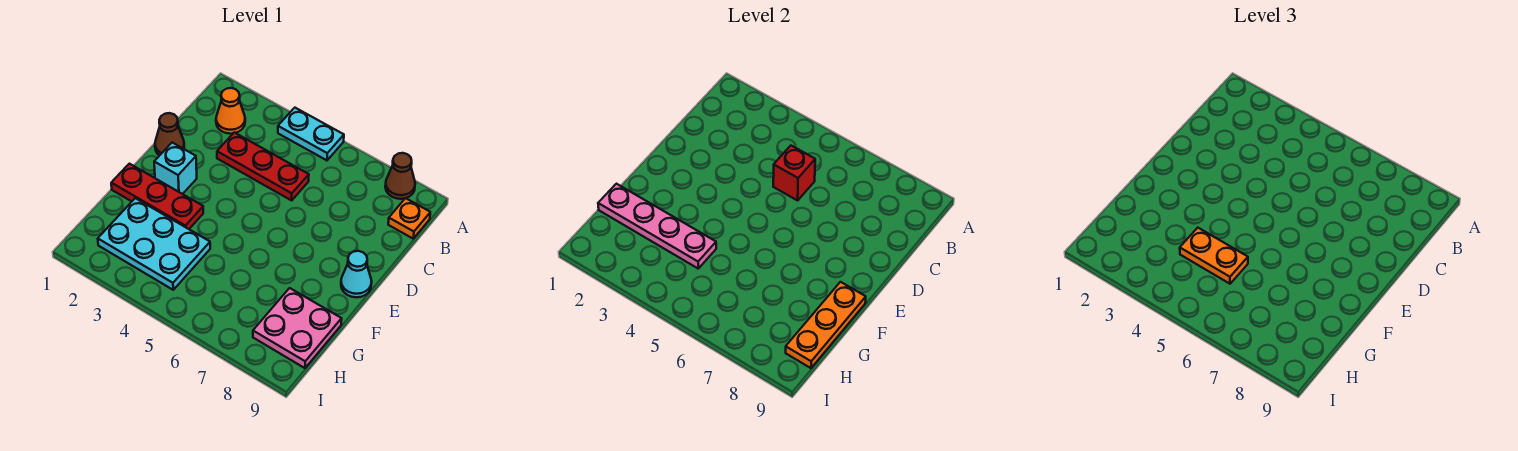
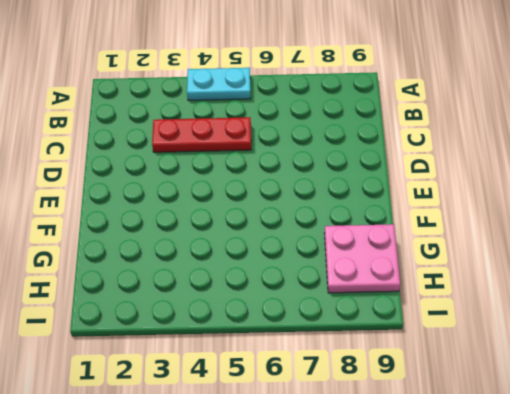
none -> brown 1x1 cone [385,153,415,199]
none -> orange 1x1 cone [216,88,245,134]
none -> orange 1x1 plate [388,198,430,238]

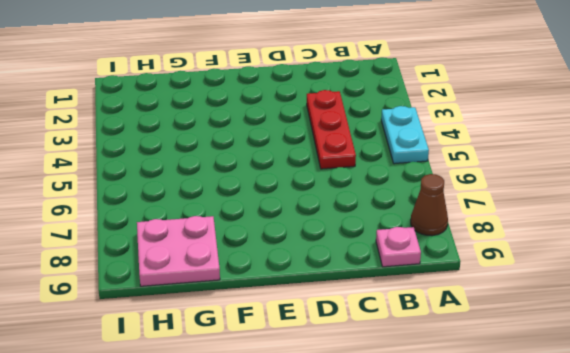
pink 1x1 plate [376,227,421,267] -> orange 1x1 plate [388,198,430,238]
none -> orange 1x1 cone [216,88,245,134]
none -> brown 1x1 cone [155,113,184,156]
none -> cyan 1x1 brick [154,143,197,194]

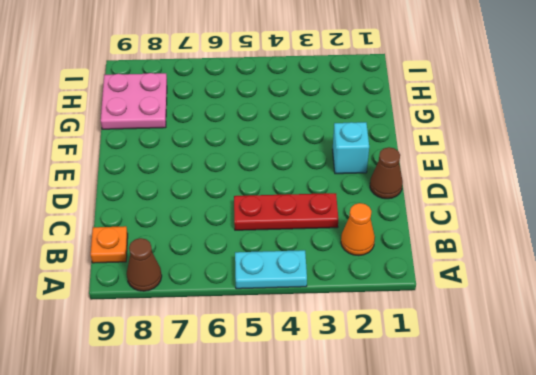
none -> cyan 1x1 cone [341,251,372,297]
none -> red 1x3 plate [111,164,203,229]
none -> cyan 2x3 plate [98,198,210,290]

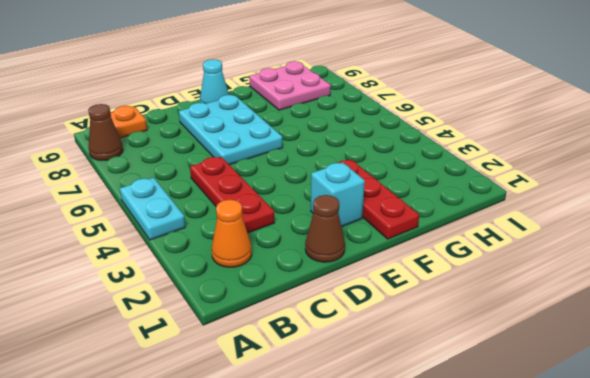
cyan 2x3 plate [179,95,283,165] -> cyan 2x3 plate moved to [98,198,210,290]
none -> red 1x1 brick [773,146,815,200]
none -> orange 1x3 plate [786,282,866,368]
none -> pink 1x4 plate [598,184,716,268]

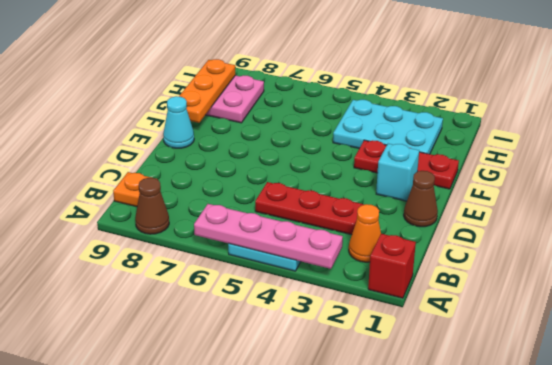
red 1x1 brick [368,234,416,298] -> red 1x1 brick moved to [773,146,815,200]
pink 1x4 plate [194,204,343,269] -> pink 1x4 plate moved to [598,184,716,268]
none -> orange 1x2 plate [1180,228,1248,284]

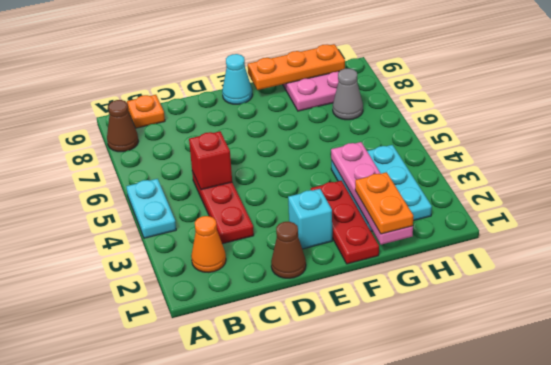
orange 1x2 plate [355,172,413,234] -> orange 1x2 plate moved to [1180,228,1248,284]
grey 1x1 cone [333,69,363,120] -> none

